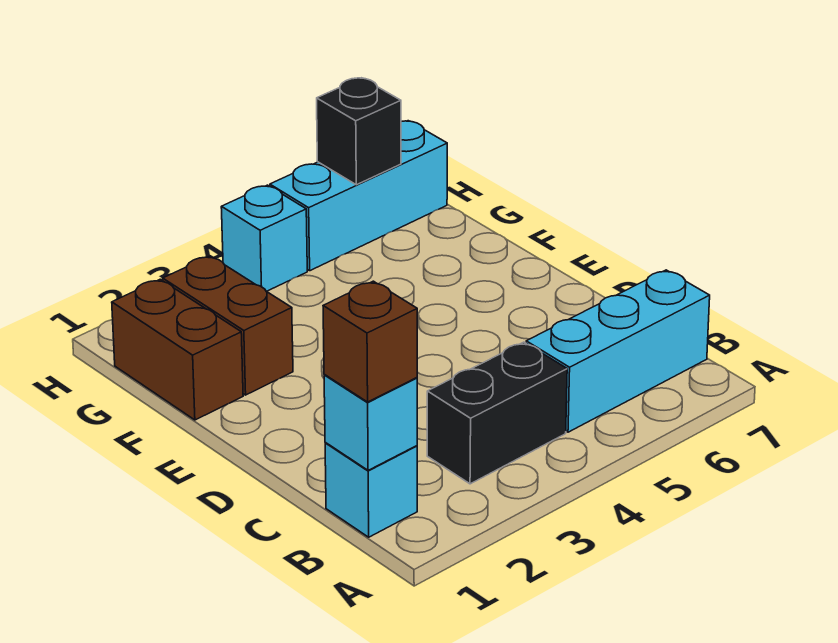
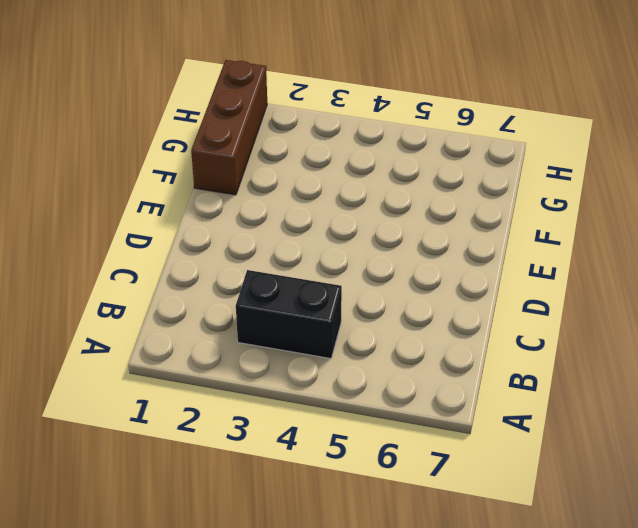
brown 1x3 brick [191,60,267,195] -> brown 1x2 brick [112,279,243,420]
none -> cyan 1x1 brick [325,443,417,537]
none -> cyan 1x3 brick [526,270,710,432]

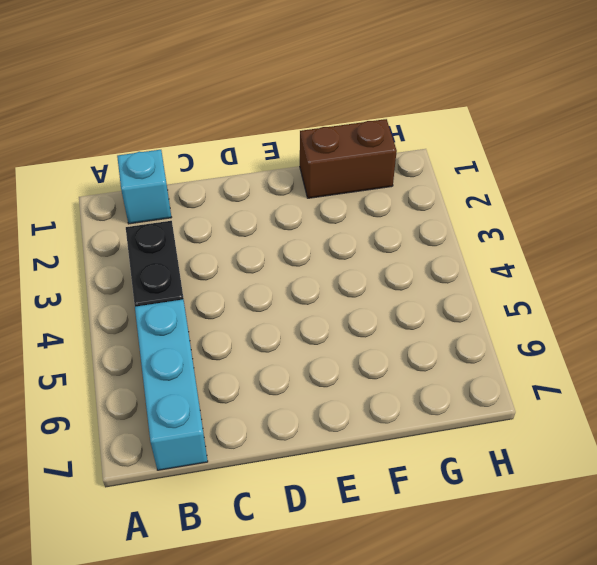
none -> brown 1x2 brick [163,256,293,395]
none -> cyan 1x1 brick [221,185,307,291]

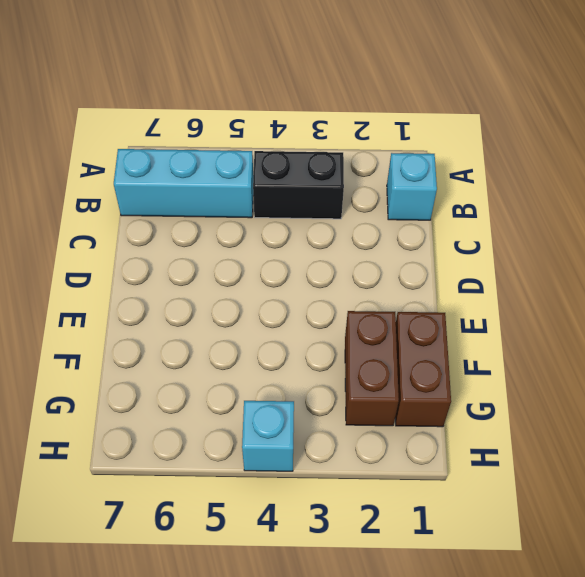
none -> cyan 1x3 brick [270,121,447,271]
none -> cyan 1x1 brick [324,375,417,470]

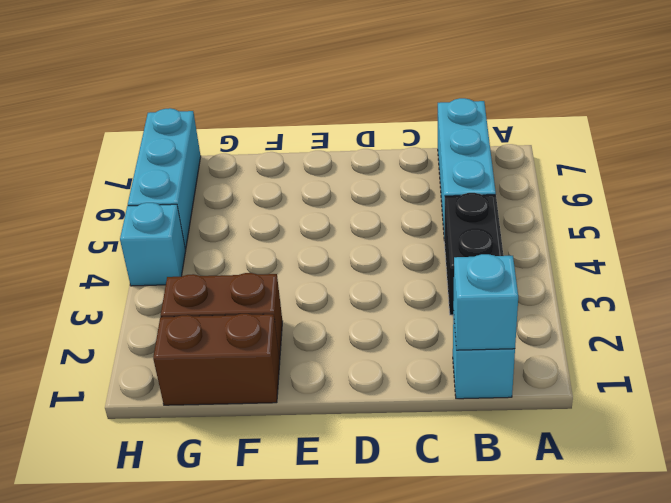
none -> black 1x1 brick [317,78,401,185]
none -> brown 1x1 brick [323,281,417,402]

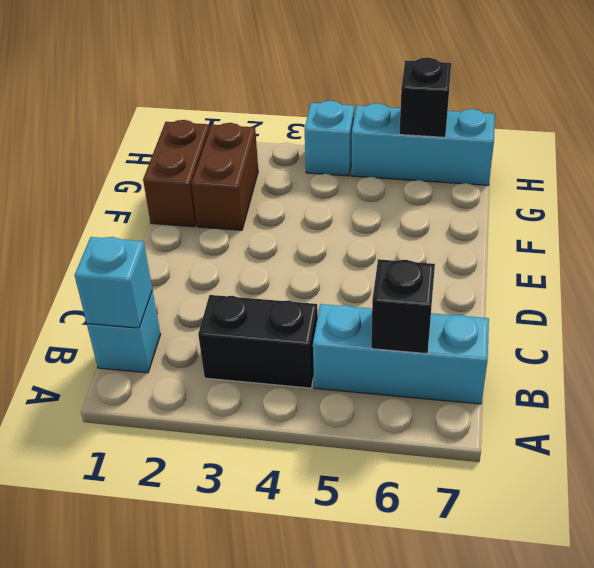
black 1x1 brick [371,259,435,354] -> none
none -> brown 1x1 brick [323,281,417,402]

